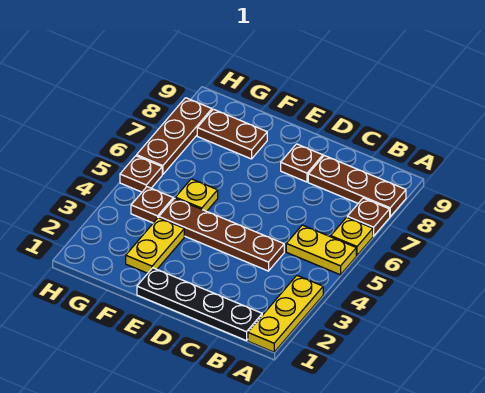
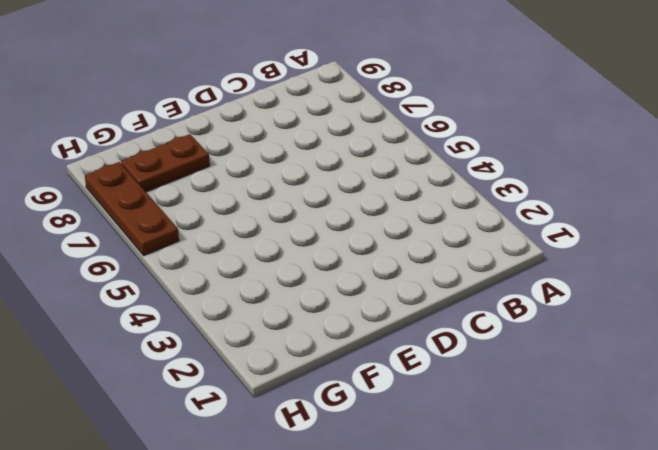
none -> yellow 1x3 plate [248,276,323,352]
none -> yellow 1x2 plate [286,225,356,275]
none -> yellow 1x1 plate [331,217,373,255]

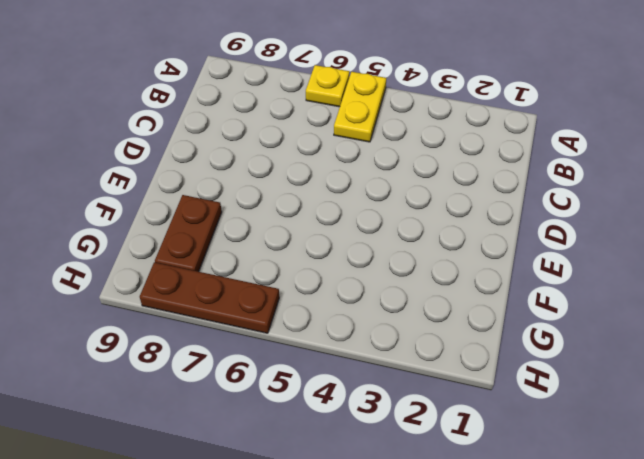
none -> yellow 1x3 plate [248,276,323,352]
none -> brown 1x1 plate [347,198,390,236]
none -> brown 1x3 plate [308,156,406,217]

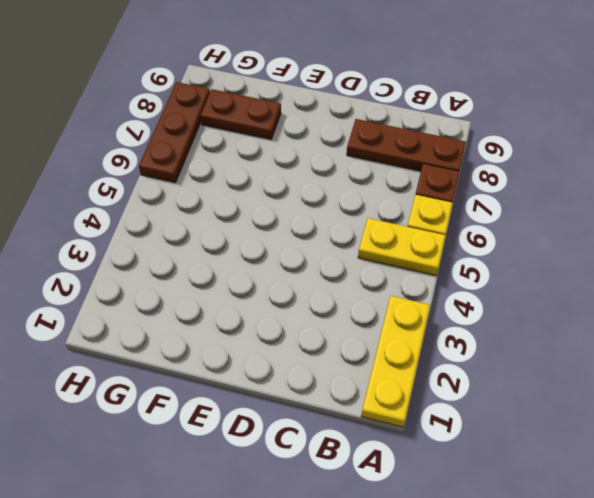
none -> black 1x4 plate [137,268,262,341]
none -> brown 1x4 plate [159,198,284,271]
none -> brown 1x1 plate [281,144,323,182]

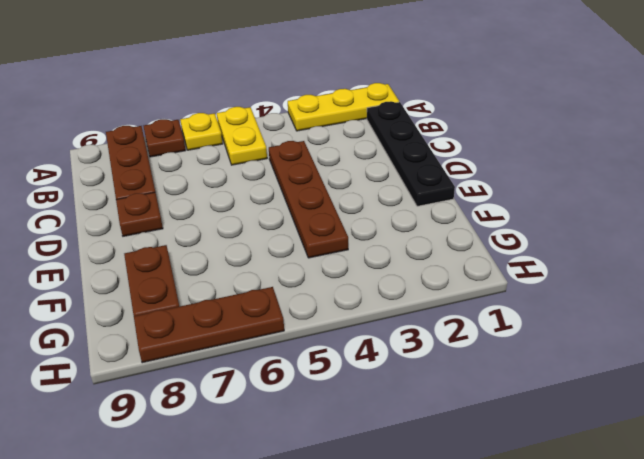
none -> yellow 1x2 plate [126,218,184,273]
none -> yellow 1x1 plate [175,179,218,211]
none -> brown 1x1 plate [131,187,173,223]

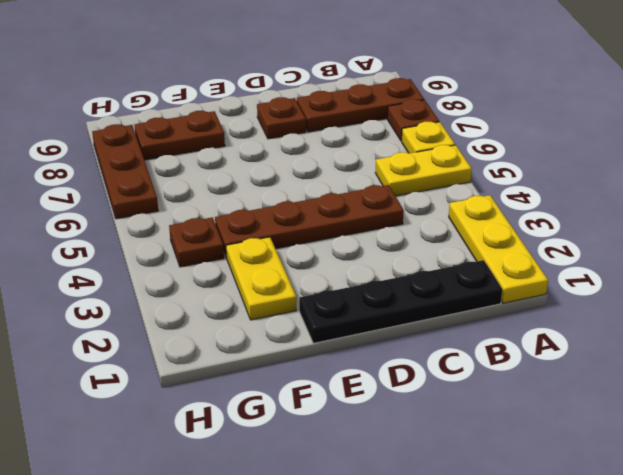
none -> yellow 1x1 plate [175,179,218,211]
none -> brown 1x1 plate [120,156,162,192]

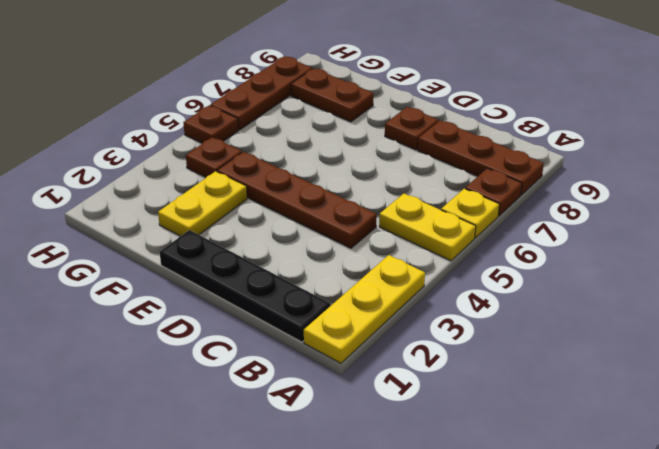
none -> yellow 1x1 plate [175,179,218,211]

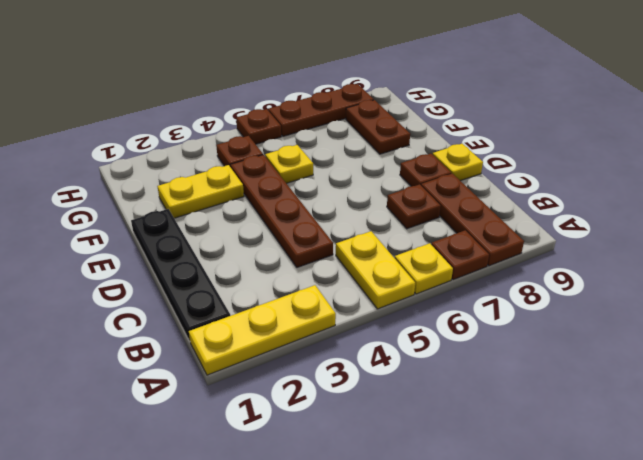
brown 1x1 plate [387,184,441,229] -> none
yellow 1x1 plate [433,144,483,181] -> none

